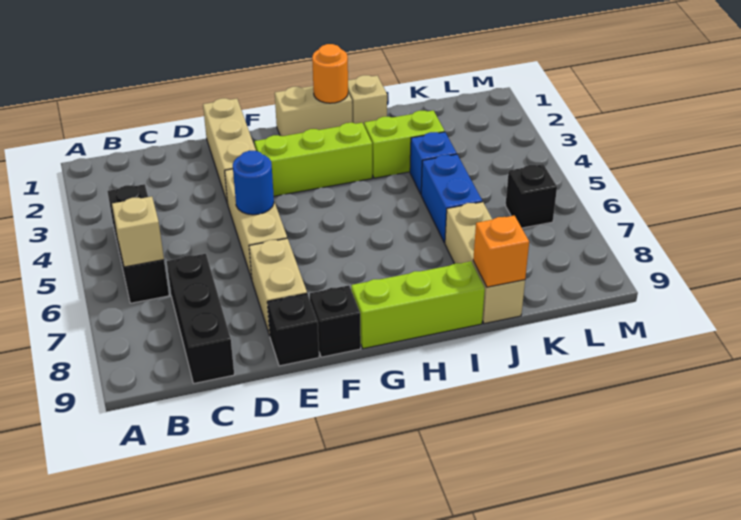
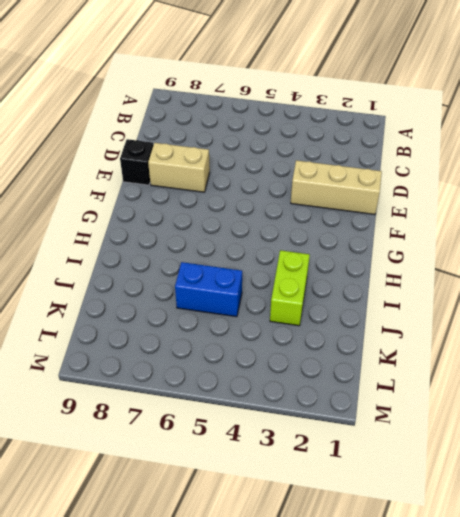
none -> black 1x3 brick [107,184,169,303]
none -> black 1x3 brick [167,254,234,383]
none -> tan 1x3 brick [225,169,287,279]

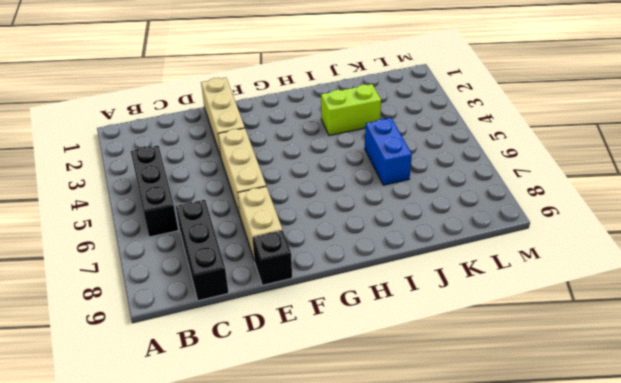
none -> lime 1x3 brick [255,123,372,196]
none -> black 1x1 brick [310,285,361,357]
none -> tan 1x2 brick [275,86,352,136]

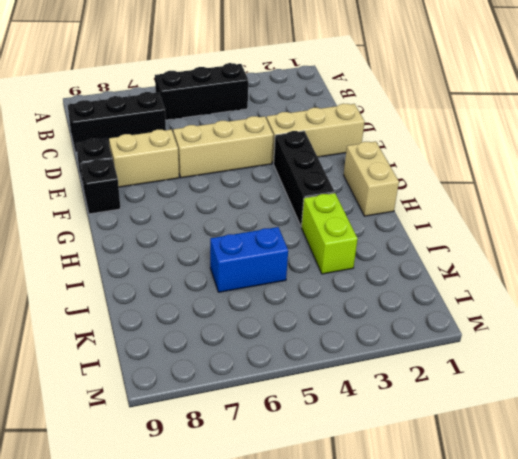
black 1x3 brick [273,131,335,227] -> lime 1x3 brick [255,123,372,196]
none -> lime 1x3 brick [351,262,485,349]
none -> tan 1x1 brick [348,75,387,125]
none -> blue 1x1 brick [410,132,457,194]

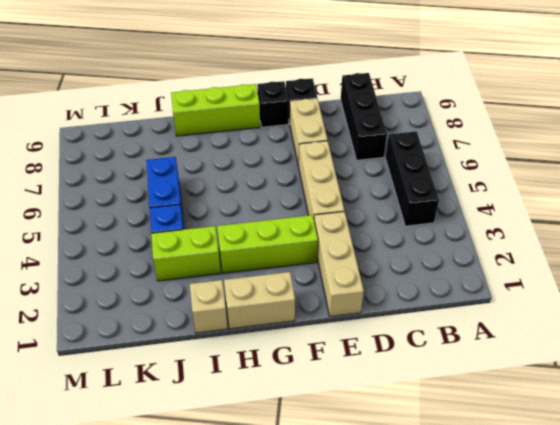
none -> tan 1x3 brick [445,202,525,324]
none -> black 1x1 brick [505,164,557,228]
none -> tan 1x1 brick [112,197,164,267]

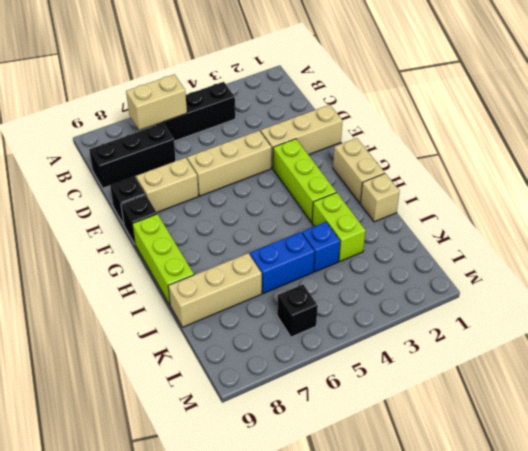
tan 1x2 brick [126,74,187,130] -> tan 1x1 brick [112,197,164,267]
none -> blue 1x1 round brick [233,151,274,215]
none -> orange 1x1 round brick [312,44,348,103]
none -> orange 1x1 brick [473,216,529,287]

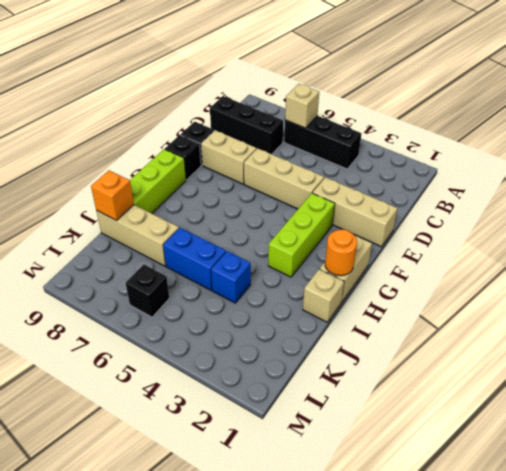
none -> lime 1x2 brick [364,110,445,178]
none -> blue 1x1 round brick [233,151,274,215]

